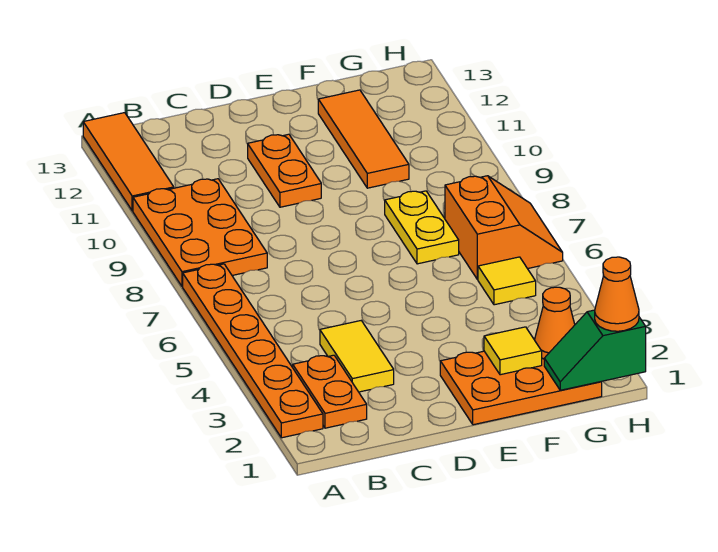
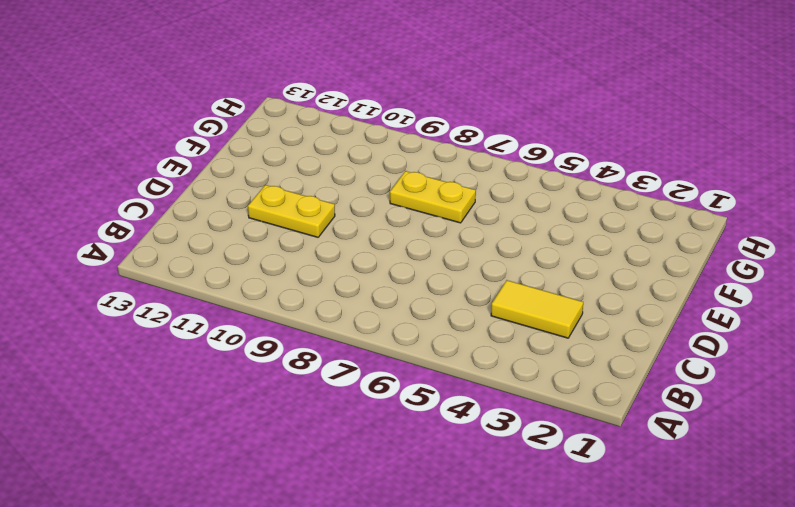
yellow 1x2 plate [248,185,335,237] -> orange 1x2 plate [248,134,321,207]
none -> orange 1x6 plate [183,264,323,438]
none -> orange 2x3 plate [133,179,267,286]
none -> orange 1x3 tile [83,113,174,211]

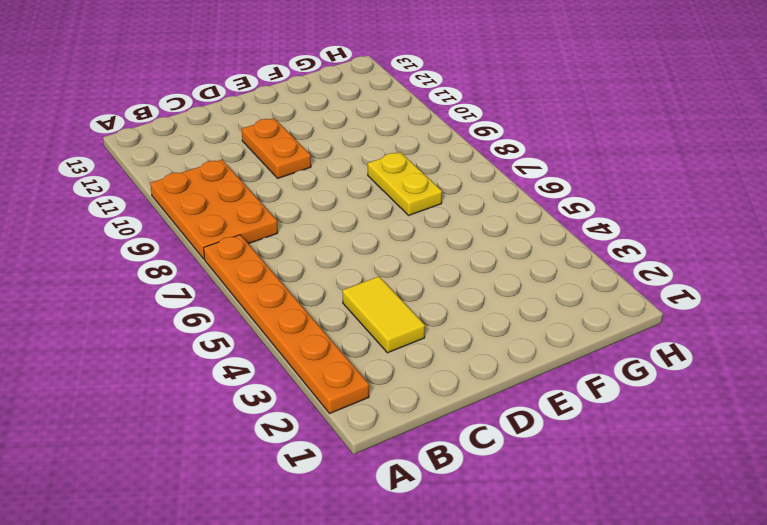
none -> orange 1x3 tile [83,113,174,211]
none -> orange 1x2 plate [293,355,367,428]
none -> orange 2x3 plate [440,351,602,425]

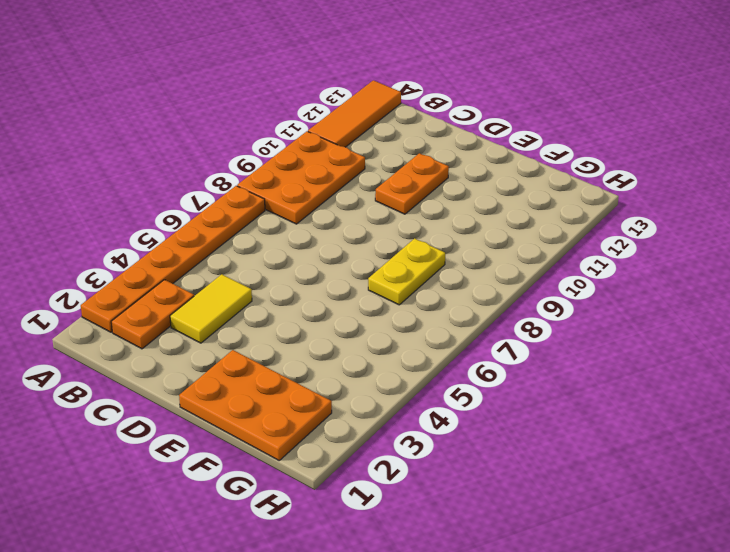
none -> orange 1x3 tile [318,90,409,188]
none -> yellow 1x1 tile [478,257,536,305]
none -> orange 2x2 slope [445,176,563,280]

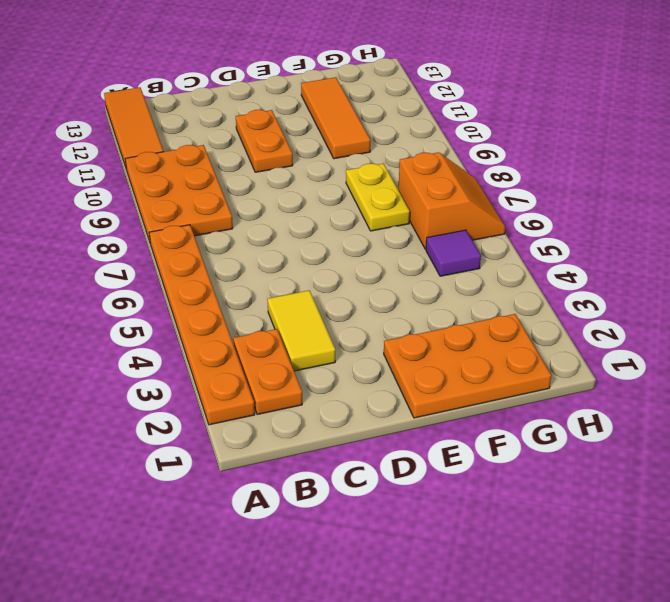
purple 1x1 tile [426,230,481,276] -> yellow 1x1 tile [478,257,536,305]
none -> yellow 1x1 tile [484,327,542,375]
none -> green 1x2 slope [544,310,646,390]
none -> orange 1x1 cone [535,287,575,359]

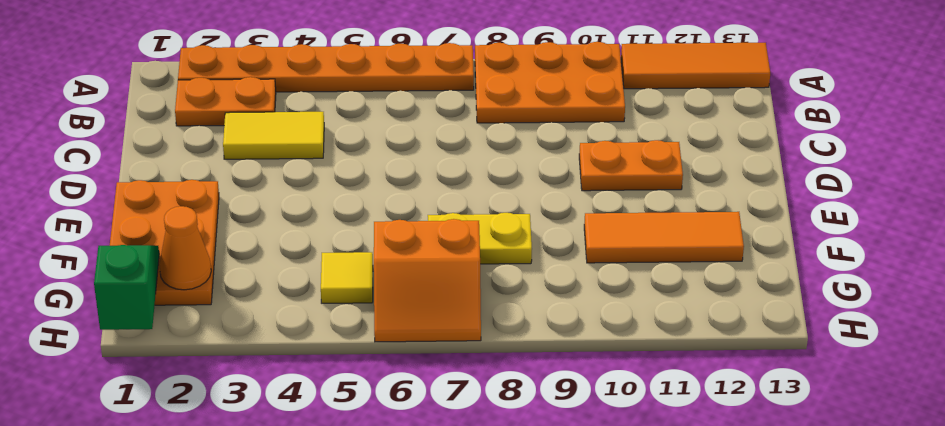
none -> yellow 1x1 tile [484,327,542,375]
none -> orange 1x1 cone [595,257,639,331]

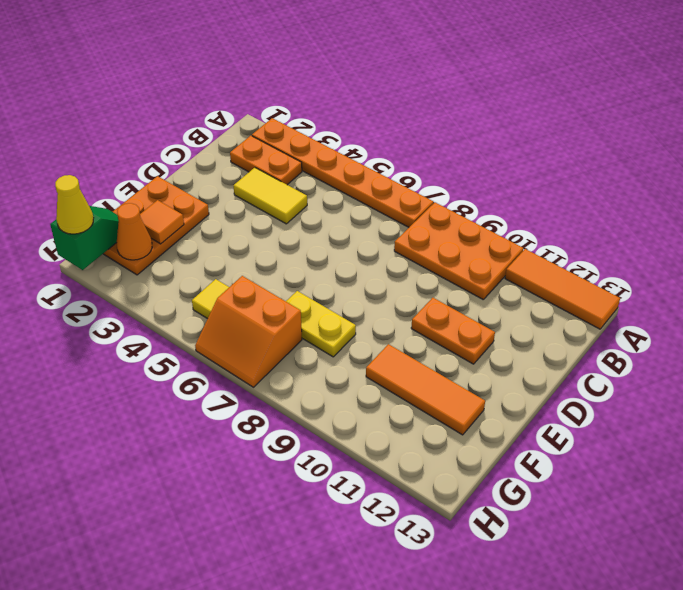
orange 1x1 tile [140,200,184,244] -> yellow 1x1 tile [484,327,542,375]
yellow 1x1 cone [55,175,93,234] -> orange 1x1 cone [595,257,639,331]

